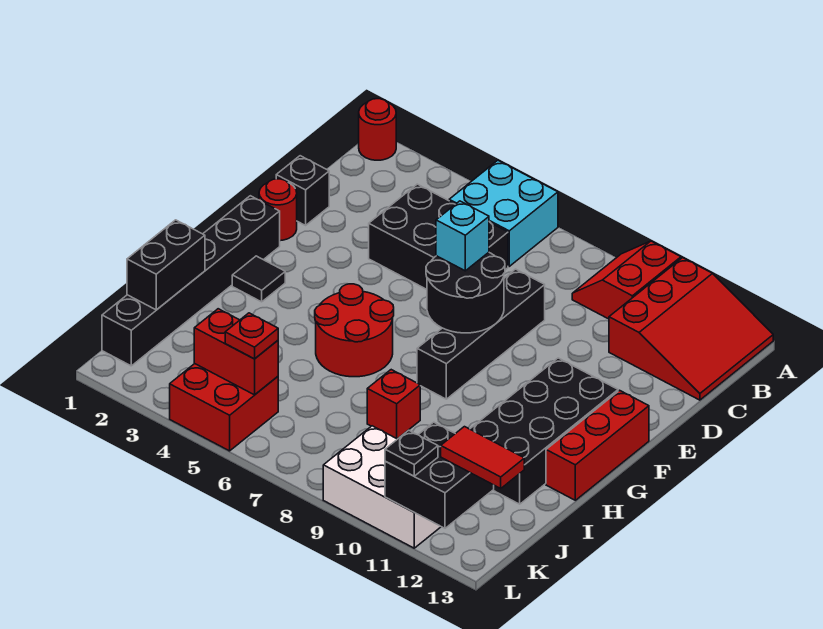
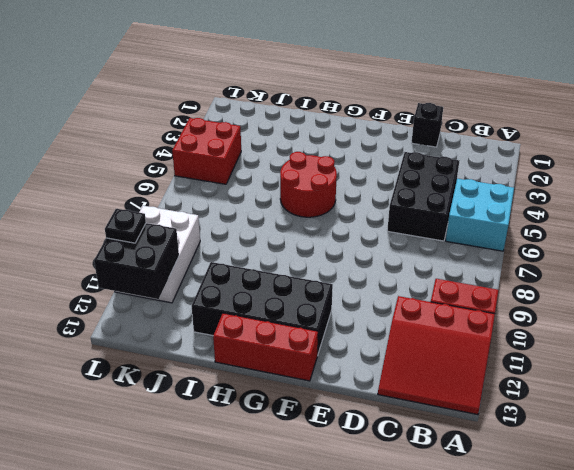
none -> red 1x1 round brick [359,99,396,160]
none -> black 1x4 brick [417,269,545,399]
none -> red 1x1 round brick [259,179,297,241]

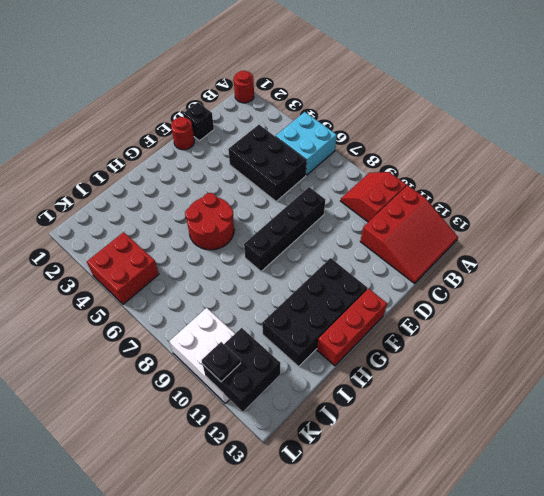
none -> black 1x6 brick [102,196,280,366]
none -> black 1x1 tile [232,256,285,302]
none -> red 1x1 brick [367,370,420,439]

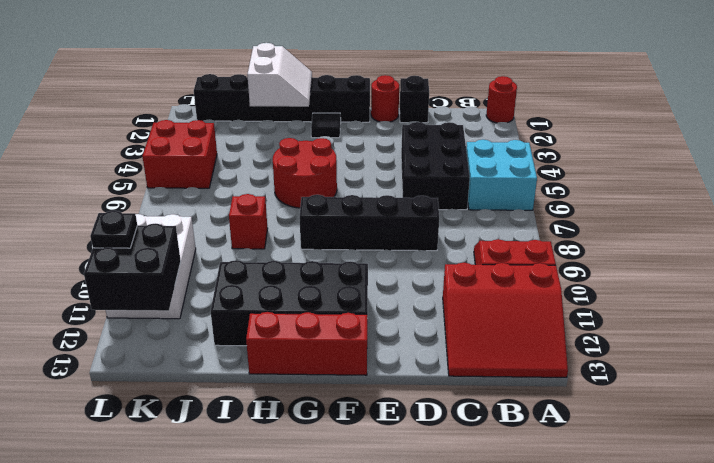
white 2x2 slope [247,43,312,107] -> black 1x2 brick [127,220,205,310]
none -> black 2x2 round brick [426,252,505,333]
none -> red 1x2 brick [194,309,278,395]
none -> cyan 1x1 brick [436,201,489,271]

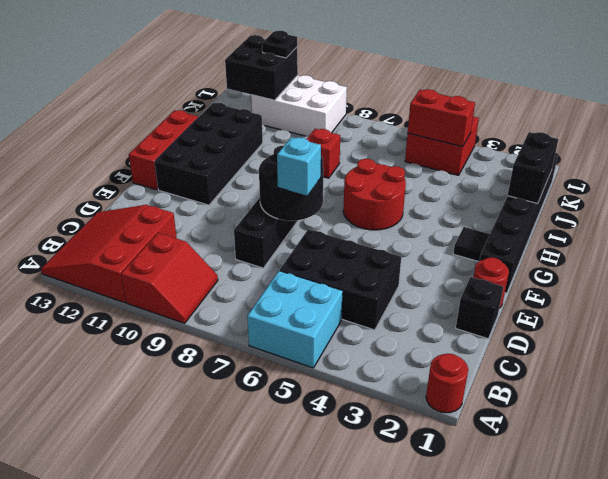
none -> red 1x1 plate [225,313,278,359]
none -> red 1x2 tile [441,427,524,488]

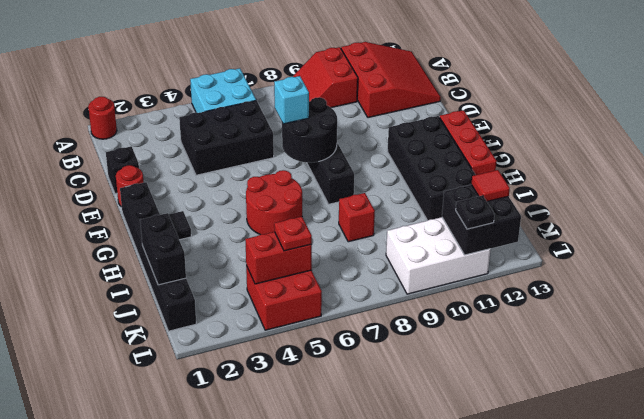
red 1x1 tile [471,170,510,202] -> red 1x2 tile [441,427,524,488]

